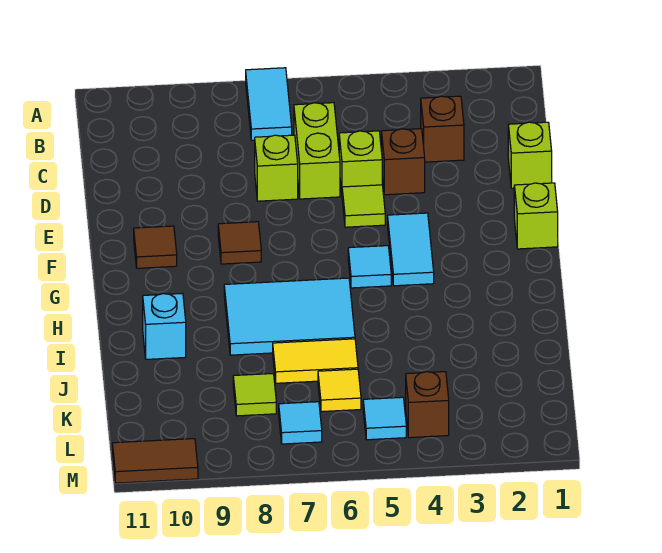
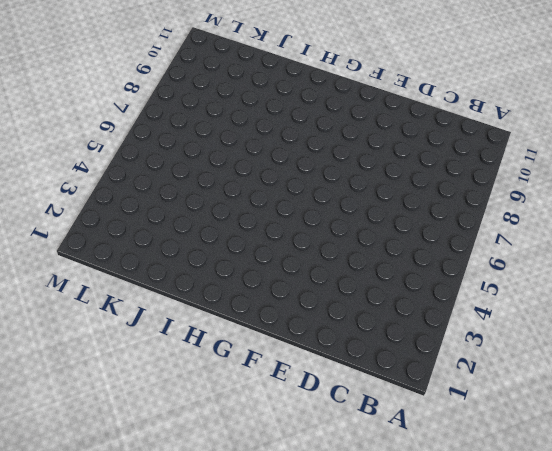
none -> cyan 1x2 tile [246,68,292,140]
none -> brown 1x1 brick [421,96,464,162]
none -> lime 1x2 brick [294,103,340,199]

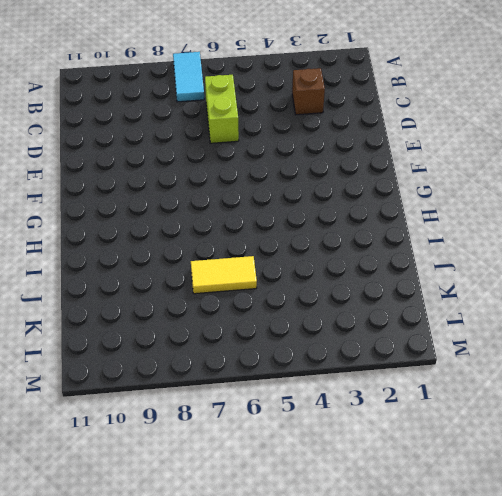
none -> lime 1x1 brick [508,122,552,188]
none -> brown 1x1 brick [382,129,425,195]
none -> lime 1x1 brick [339,131,382,191]

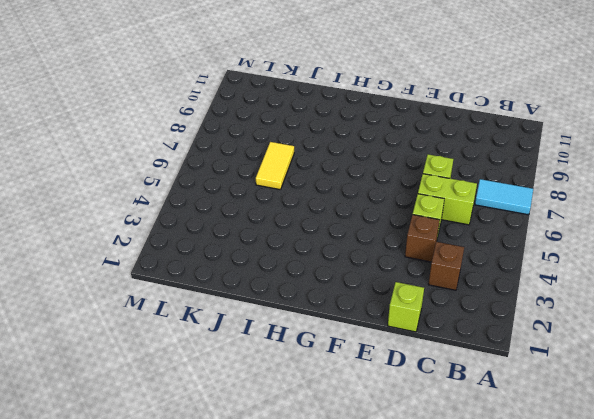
none -> lime 1x1 tile [342,185,385,227]
none -> lime 1x1 brick [514,183,558,249]
none -> cyan 1x2 tile [388,213,434,286]

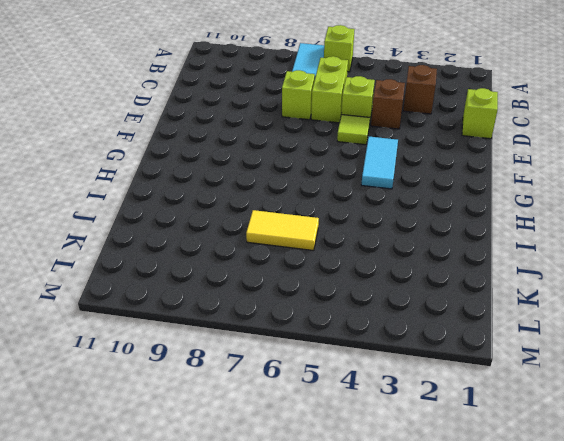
lime 1x1 brick [324,25,355,72] -> lime 1x1 brick moved to [514,183,558,249]
none -> brown 1x1 tile [218,222,261,264]
none -> brown 1x1 tile [134,226,177,268]
none -> cyan 1x1 tile [348,246,391,288]

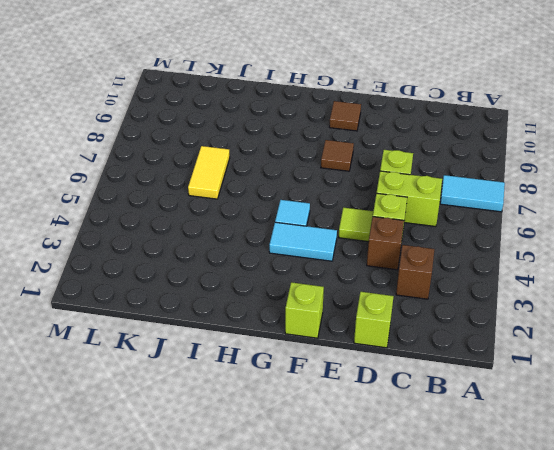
none -> cyan 2x3 tile [224,278,355,355]
none -> cyan 1x1 brick [143,293,186,359]
none -> yellow 1x1 tile [318,369,361,412]

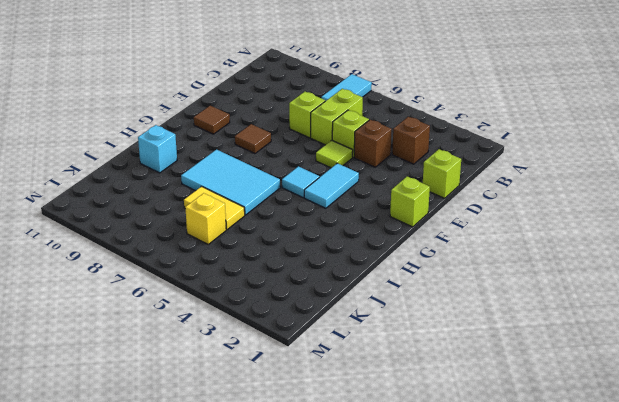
yellow 1x1 brick [185,193,226,244] -> yellow 1x1 tile [318,369,361,412]
none -> lime 1x1 tile [233,374,276,416]
none -> brown 1x1 brick [406,372,449,438]
none -> cyan 1x1 tile [363,397,406,440]

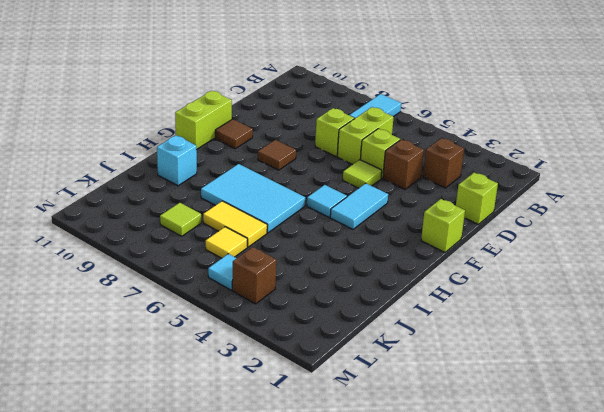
lime 1x2 brick [175,91,232,150] -> none
none -> cyan 1x1 tile [279,402,322,444]
none -> brown 1x2 tile [112,439,198,483]

